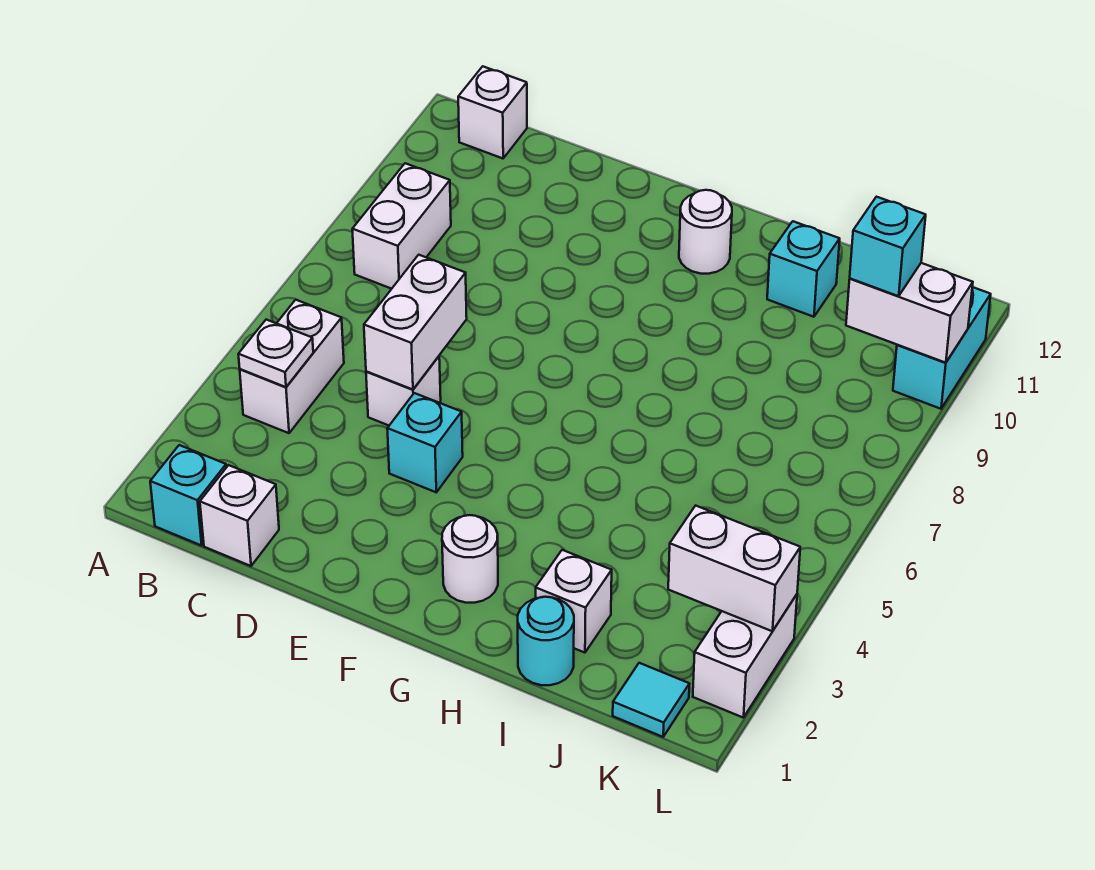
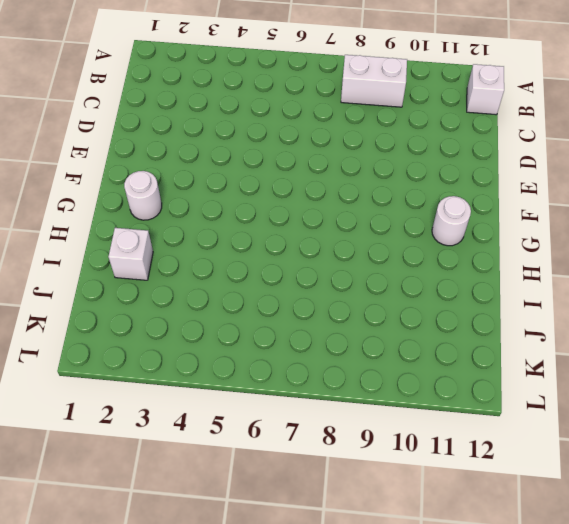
none -> cyan 1x1 brick [150,445,226,546]
none -> white 1x2 brick [240,300,344,433]
none -> white 1x1 brick [200,465,279,566]

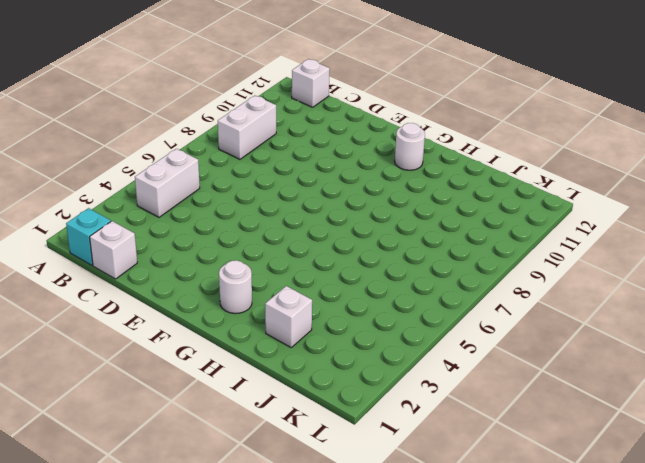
none -> white 1x1 brick [366,356,441,425]
none -> cyan 1x1 brick [387,393,463,492]
none -> cyan 1x1 round brick [518,597,574,685]

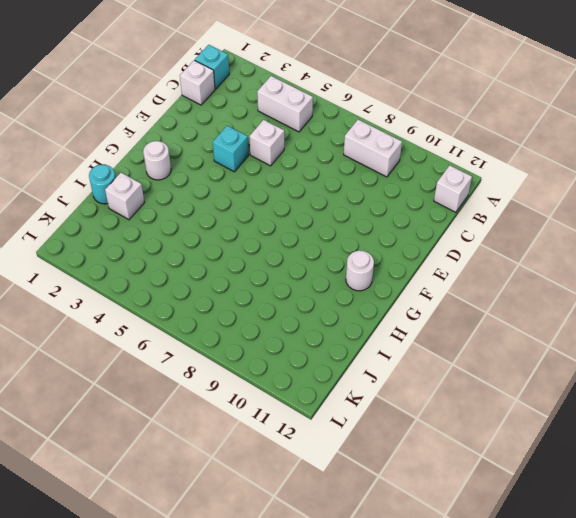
none -> cyan 1x1 brick [767,221,840,317]
none -> cyan 1x1 tile [613,663,689,737]
none -> white 1x2 brick [693,594,797,718]

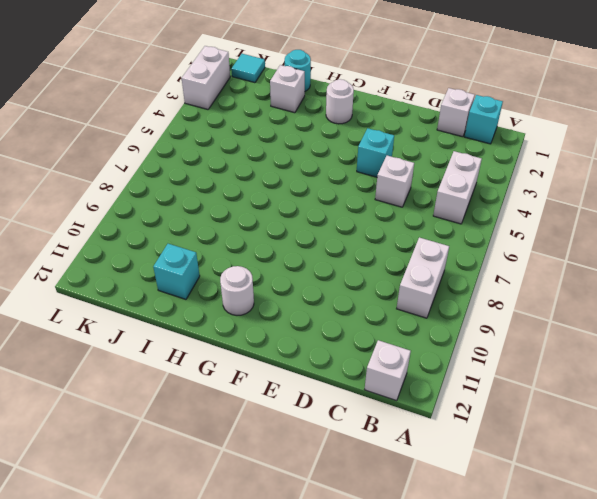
none -> cyan 1x2 brick [893,287,991,409]
none -> white 1x1 plate [238,320,313,387]
none -> white 1x2 brick [364,255,467,390]

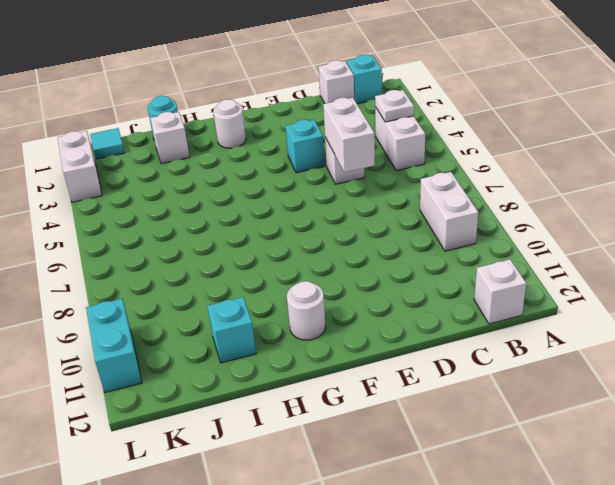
none -> white 1x2 brick [668,506,800,631]
none -> white 1x2 brick [846,263,973,363]
none -> cyan 1x1 brick [850,197,926,296]

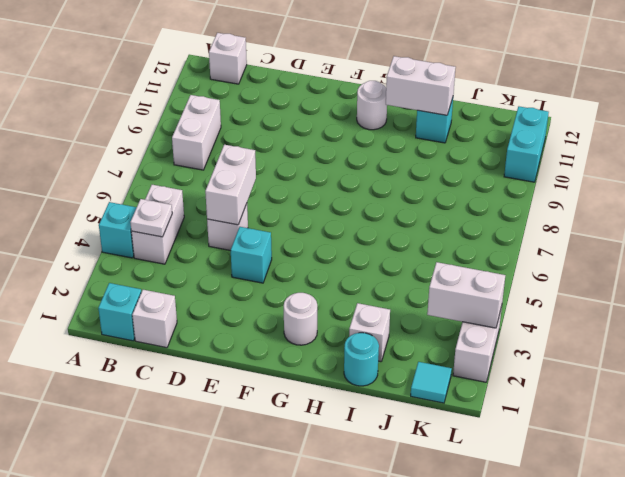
cyan 1x1 brick [99,202,137,258] -> cyan 1x1 brick moved to [850,197,926,296]
white 1x2 brick [386,56,456,115] -> white 1x2 brick moved to [846,263,973,363]

